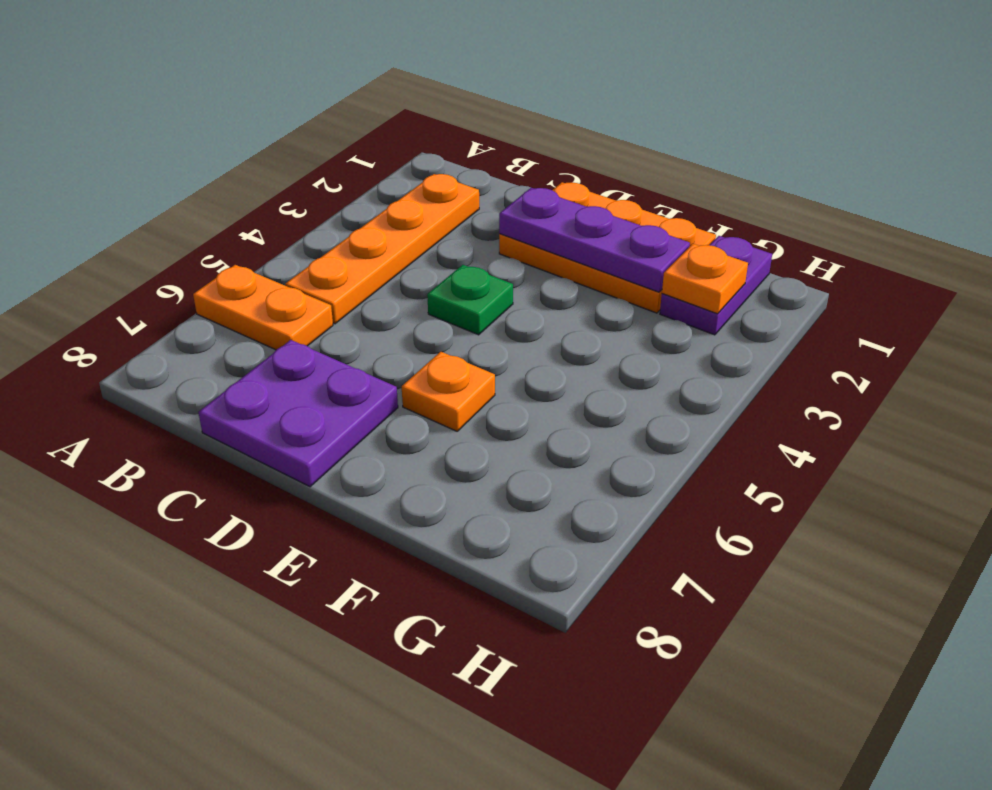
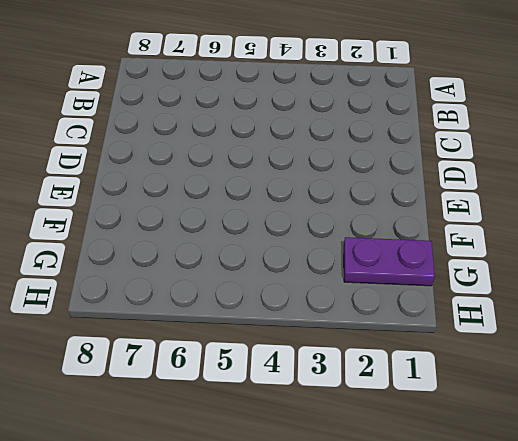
none -> orange 1x2 plate [193,265,333,350]
none -> orange 1x4 plate [285,174,479,324]

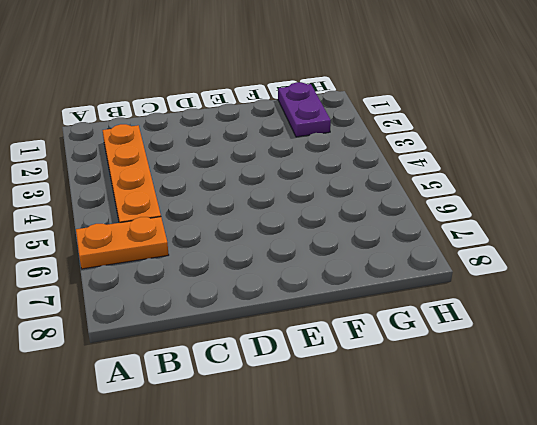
none -> purple 2x2 plate [198,340,398,487]
none -> orange 2x3 plate [499,182,716,313]

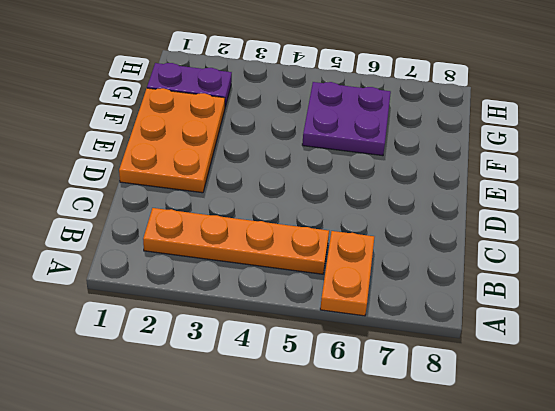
purple 2x2 plate [302,82,391,156] -> purple 2x2 plate moved to [198,340,398,487]
none -> green 1x1 plate [427,265,513,335]
none -> orange 1x1 plate [402,352,495,431]

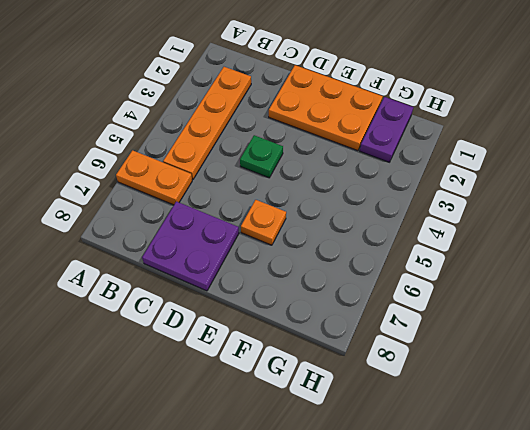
none -> purple 1x3 plate [499,188,690,292]
none -> orange 1x1 plate [662,244,748,314]

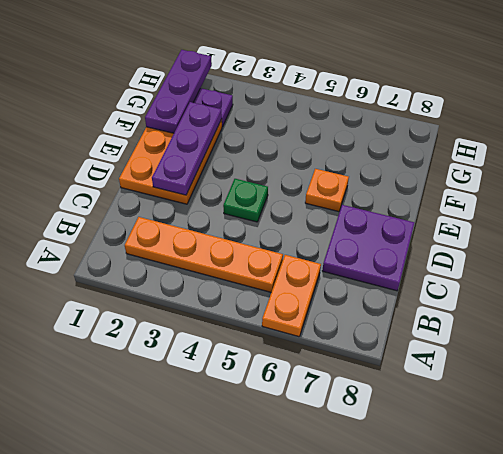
purple 1x3 plate [145,50,212,133] -> none
none -> orange 1x1 plate [662,244,748,314]

